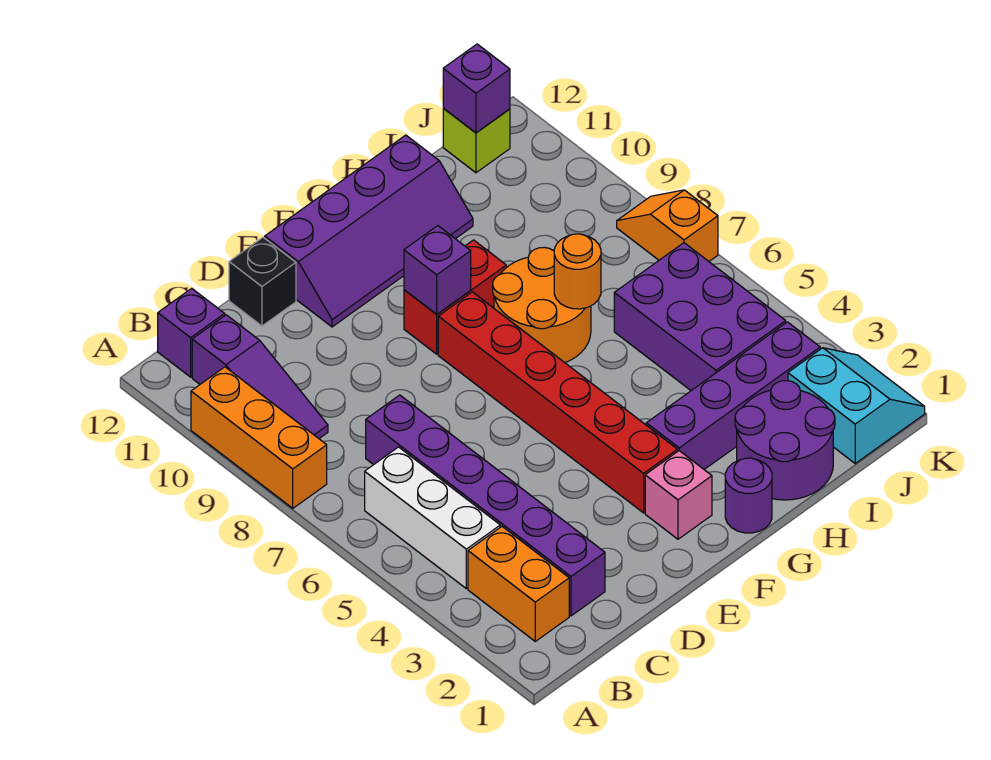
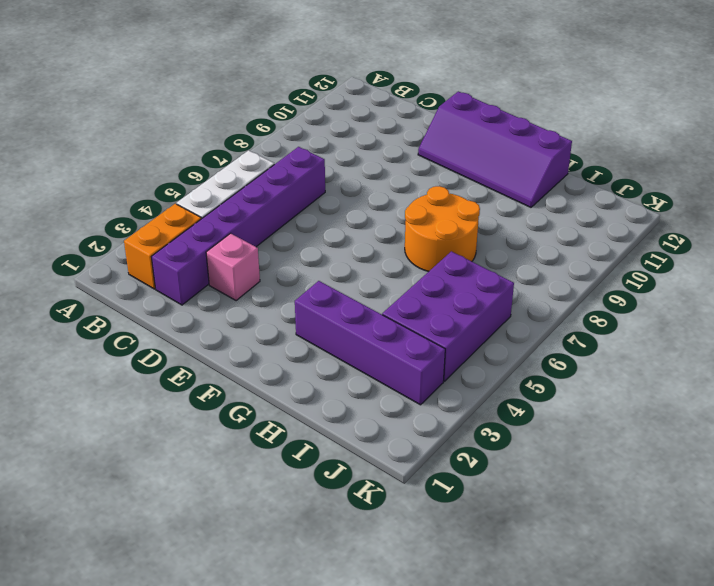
pink 1x1 brick [206,233,260,301] -> pink 1x1 brick moved to [645,451,712,539]
none -> orange 1x3 brick [191,367,327,508]
none -> purple 1x3 slope [192,315,328,438]
none -> purple 1x1 brick [158,288,225,377]

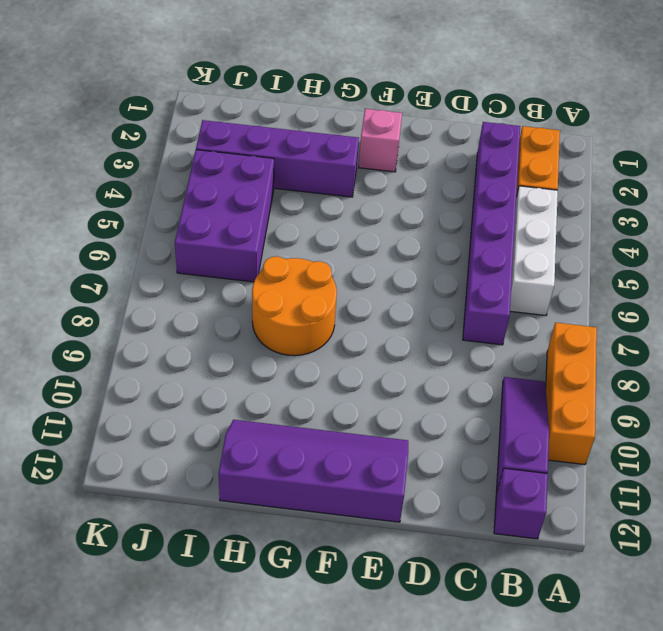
none -> black 1x1 brick [229,238,296,326]
none -> red 1x6 brick [438,292,678,513]
none -> red 1x2 brick [404,240,506,354]

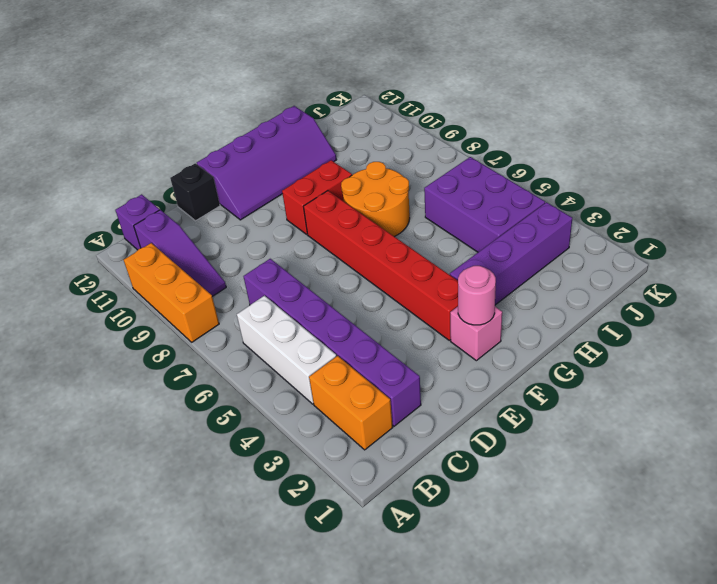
pink 1x1 round brick [458,266,496,325] -> none
none -> purple 1x1 round brick [725,458,772,533]
none -> purple 2x2 round brick [735,381,835,500]
none -> cyan 2x2 slope [788,348,925,463]

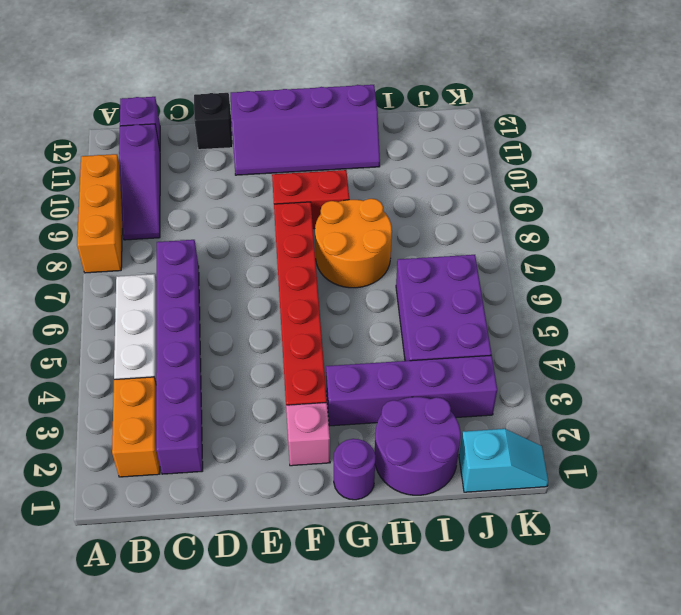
cyan 1x2 slope [459,429,548,492] -> cyan 2x2 slope [788,348,925,463]
none -> lime 1x1 brick [443,108,510,173]
none -> orange 1x2 slope [617,190,718,261]
none -> purple 1x1 brick [404,226,471,314]

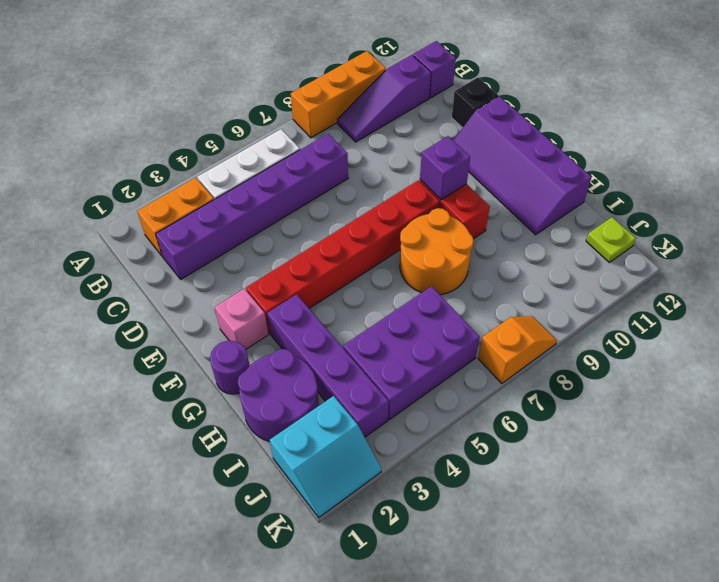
lime 1x1 plate [586,217,636,262] -> lime 1x1 brick [443,108,510,173]
none -> orange 1x1 round brick [554,234,601,309]
none -> purple 1x1 brick [443,44,510,133]

